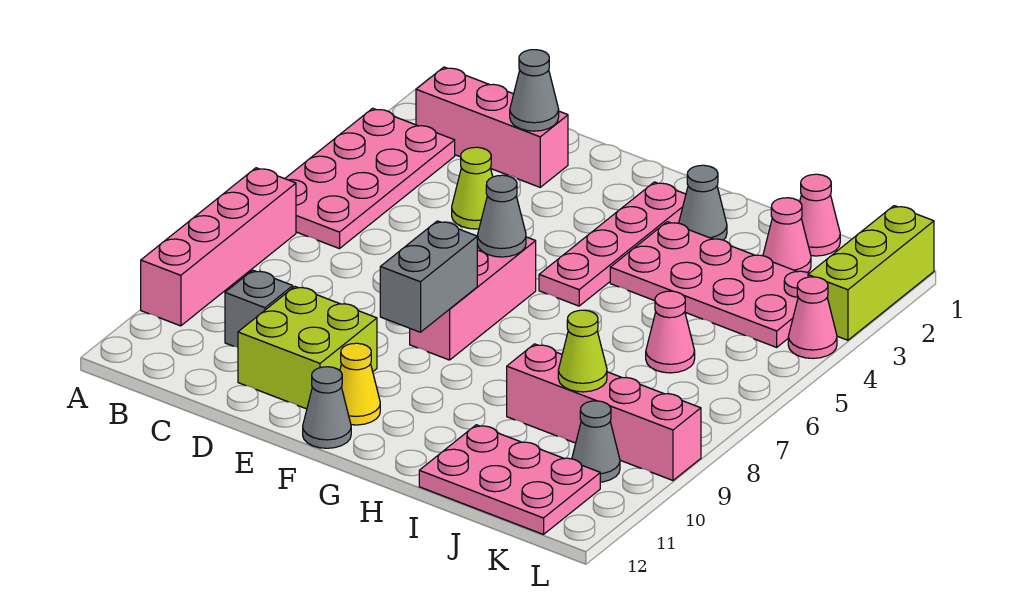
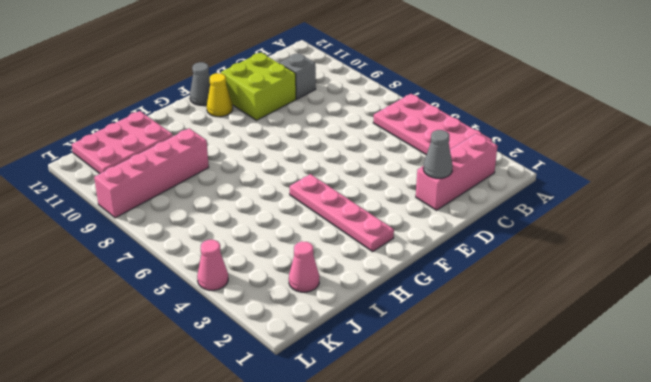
none -> pink 1x4 brick [141,168,296,326]
none -> lime 1x1 cone [452,147,493,229]
none -> pink 1x3 brick [410,237,536,360]

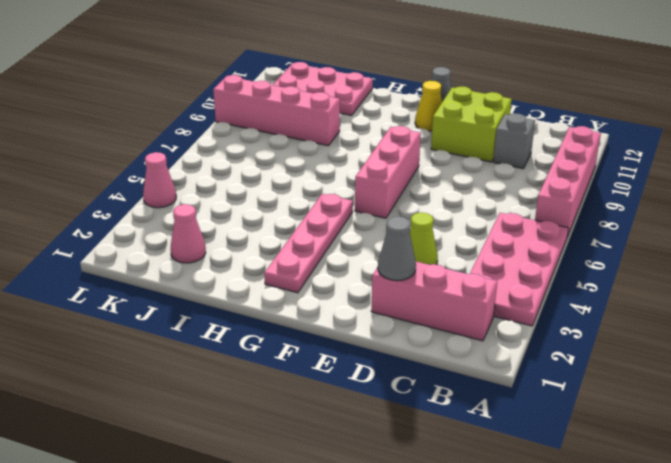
none -> grey 1x1 cone [679,165,727,240]
none -> pink 2x4 plate [610,222,809,347]
none -> pink 1x1 cone [800,174,840,256]

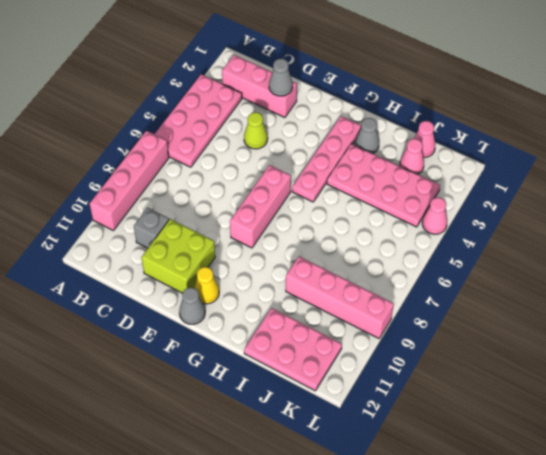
none -> pink 1x1 cone [646,291,695,373]
none -> grey 1x1 cone [572,401,620,482]
none -> lime 1x3 brick [808,206,934,340]

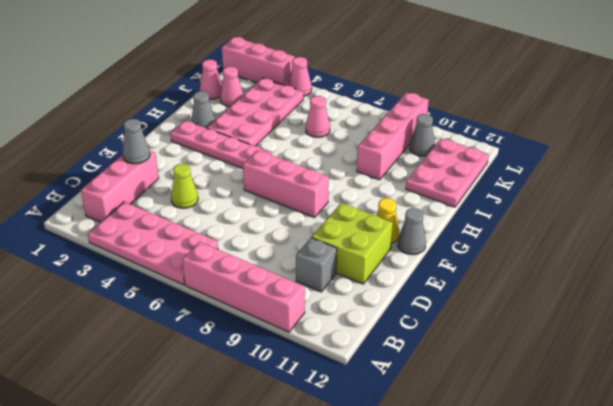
pink 1x3 brick [222,37,295,86] -> lime 1x3 brick [808,206,934,340]
none -> grey 1x1 cone [477,175,526,257]
none -> grey 1x2 brick [380,221,477,332]
none -> lime 1x1 cone [558,310,607,392]

